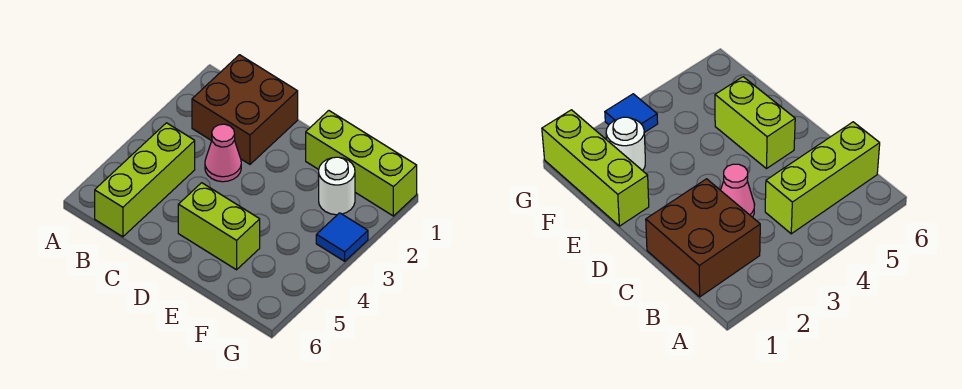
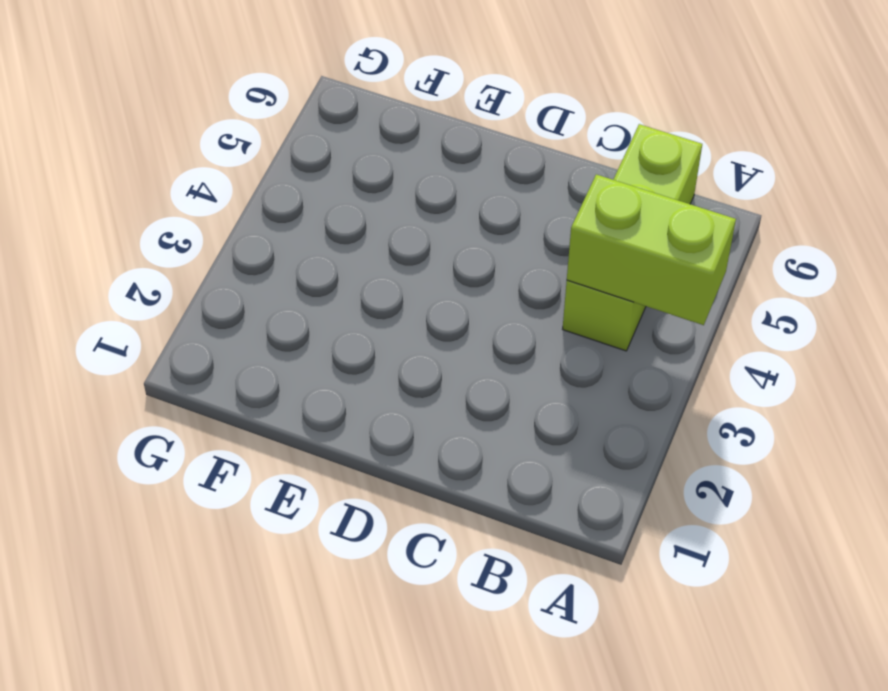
lime 1x2 brick [567,174,736,325] -> lime 1x2 brick moved to [178,183,260,270]
none -> brown 2x2 brick [192,55,298,164]
none -> pink 1x1 cone [205,124,241,182]

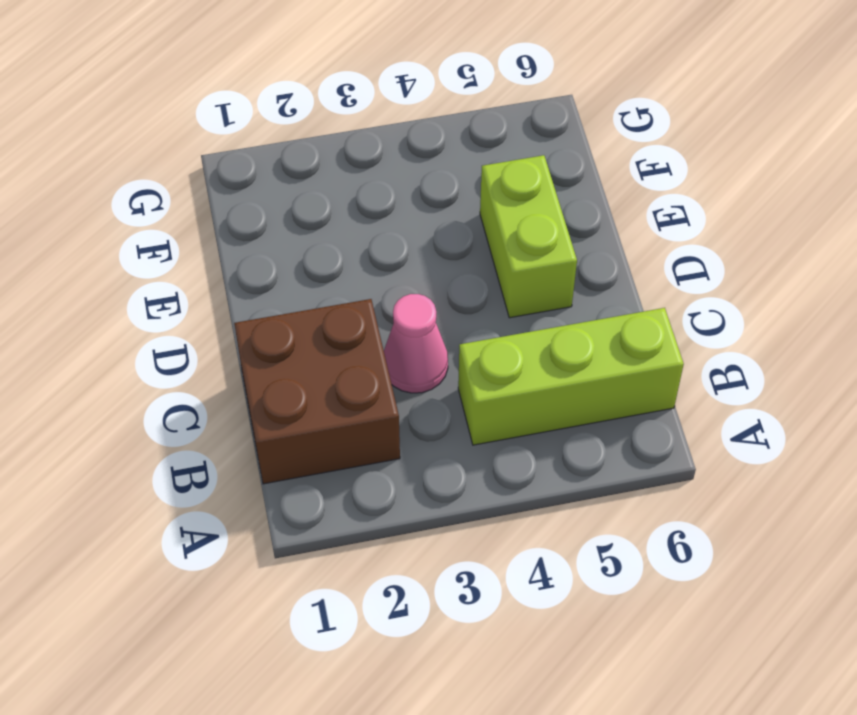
none -> lime 1x3 brick [306,111,417,216]
none -> white 1x1 round brick [319,157,355,215]

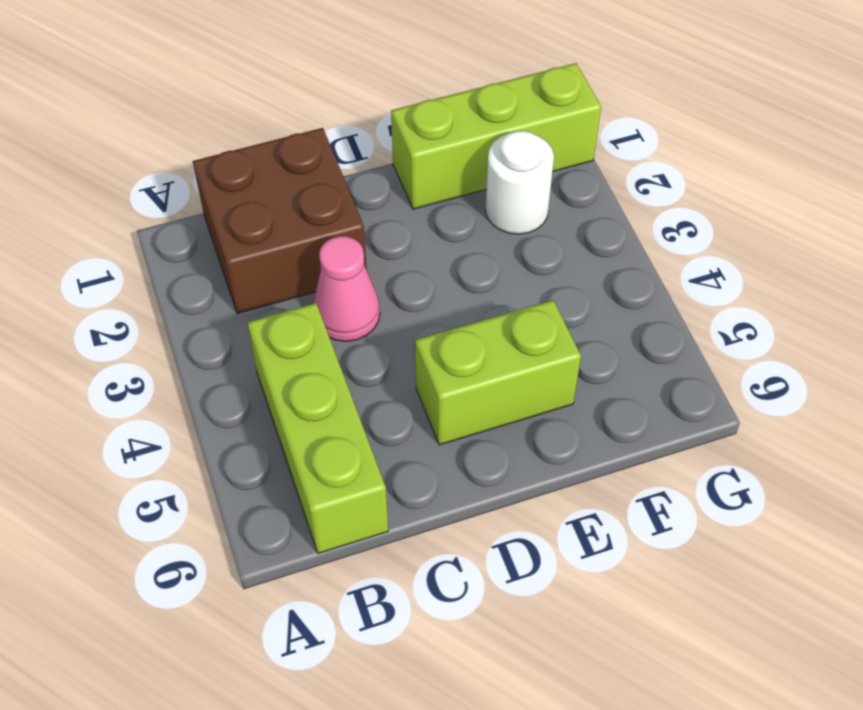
none -> blue 1x1 tile [316,213,368,261]

